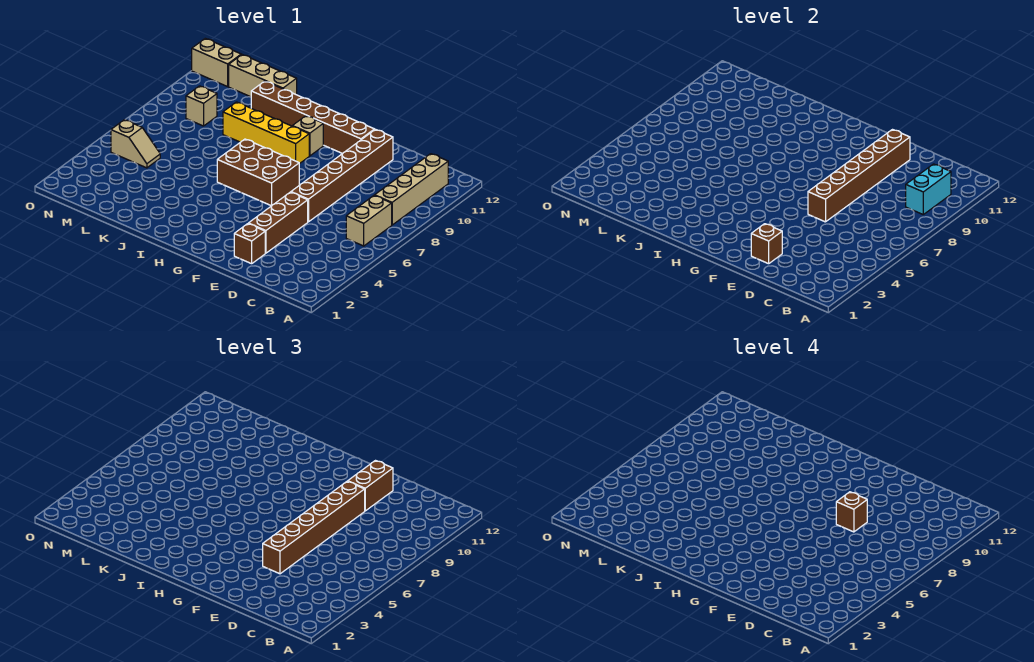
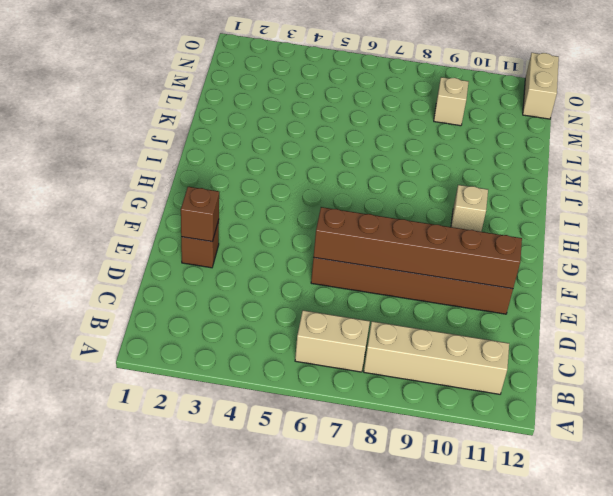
none -> brown 1x3 brick [248,192,308,253]
none -> brown 1x6 brick [251,81,375,154]
none -> brown 2x3 brick [217,139,299,206]

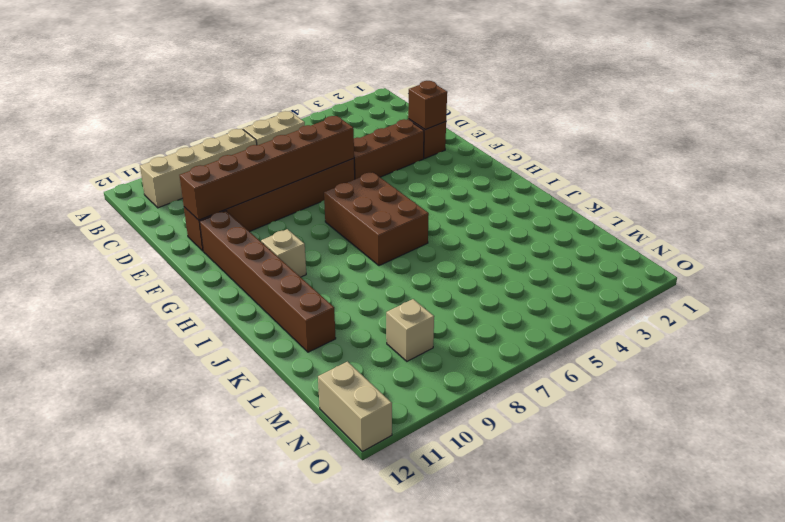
none -> yellow 1x4 brick [223,102,309,164]
none -> tan 1x3 brick [229,55,297,97]
none -> tan 1x2 slope [111,120,160,168]

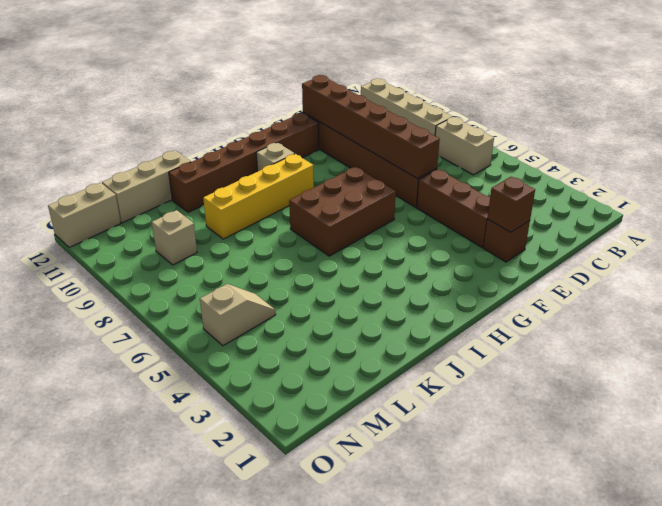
none -> cyan 1x2 brick [906,164,951,214]
none -> brown 1x6 brick [263,481,365,574]
none -> brown 1x2 brick [348,461,393,511]

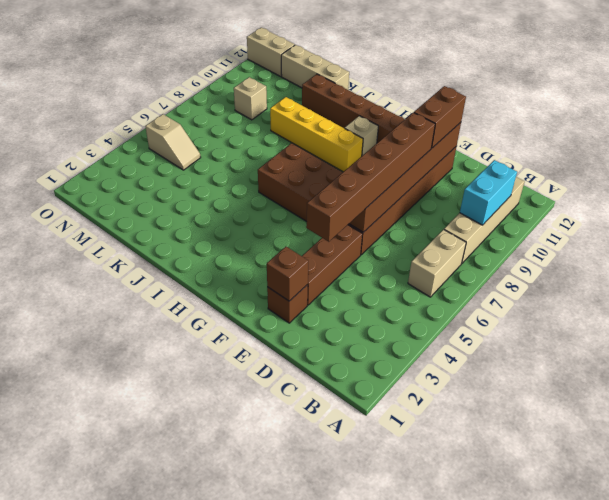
none -> brown 1x1 brick [836,492,867,532]

